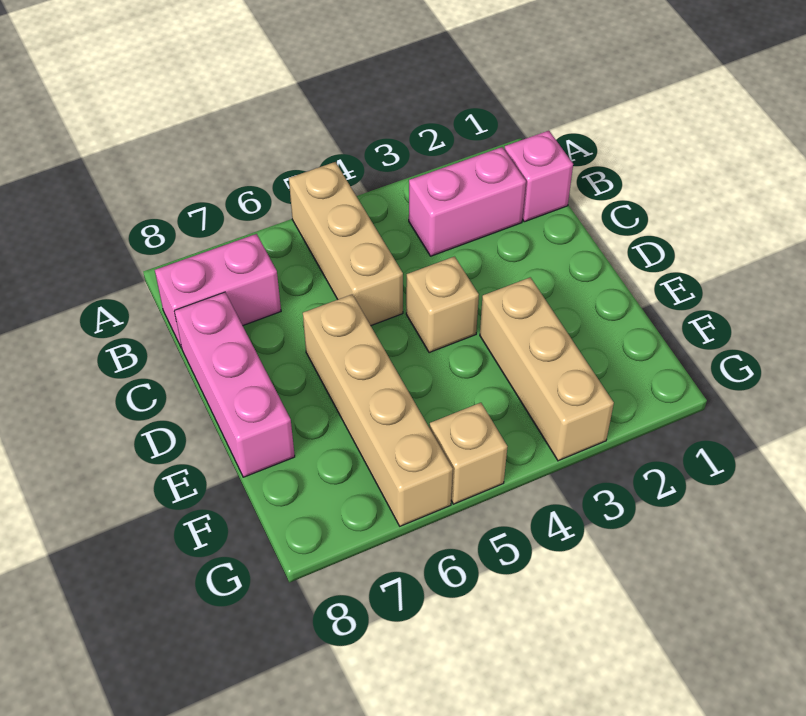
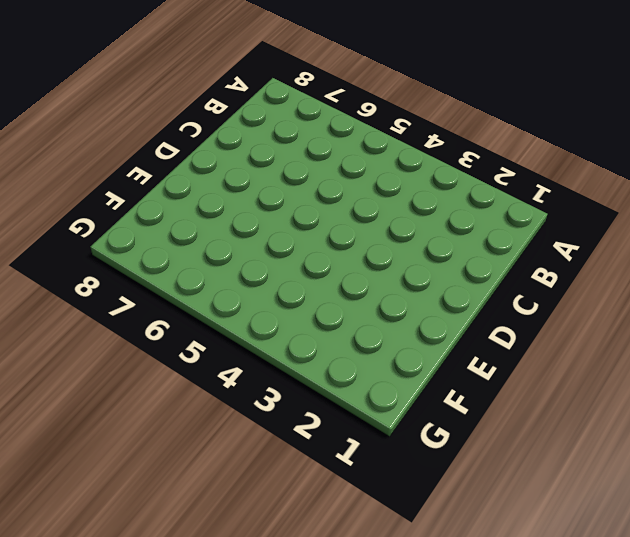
none -> tan 1x3 brick [289,162,403,325]
none -> pink 1x1 brick [504,131,573,222]

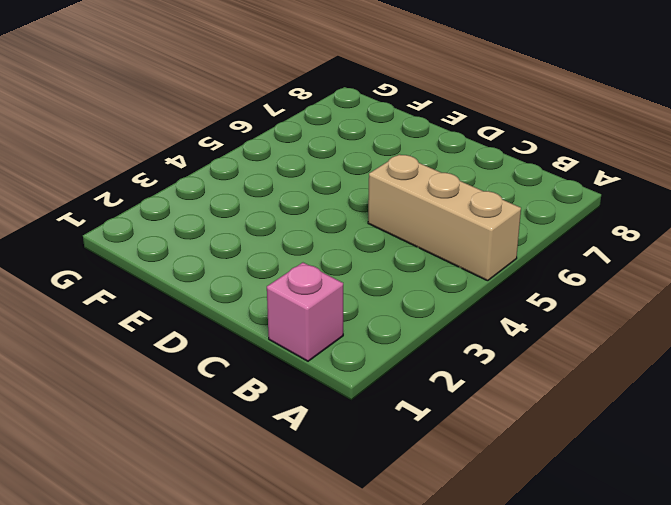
none -> pink 1x2 brick [409,147,526,256]
none -> pink 1x2 brick [155,234,281,348]

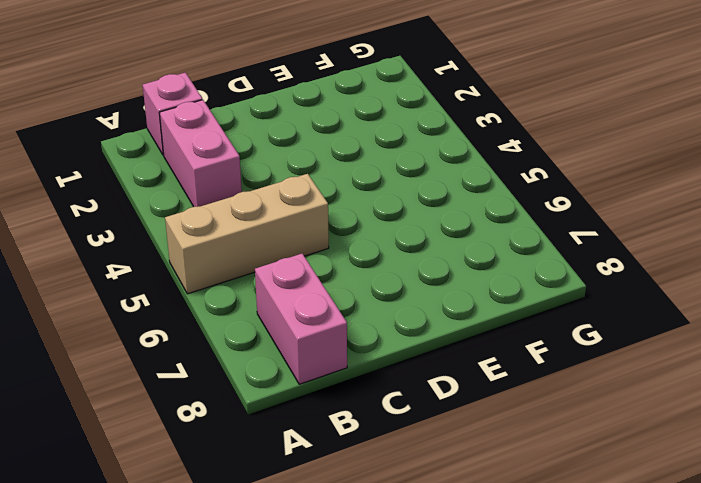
none -> pink 1x3 brick [175,292,295,477]
none -> tan 1x1 brick [406,257,479,353]

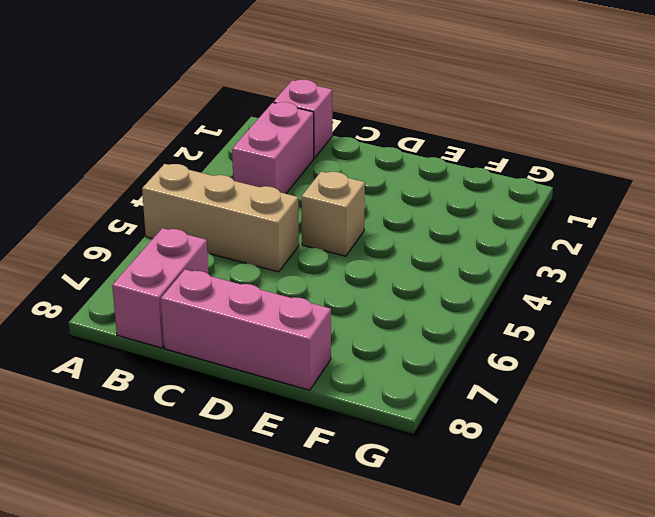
none -> tan 1x4 brick [303,294,453,526]
none -> tan 1x3 brick [480,277,614,461]

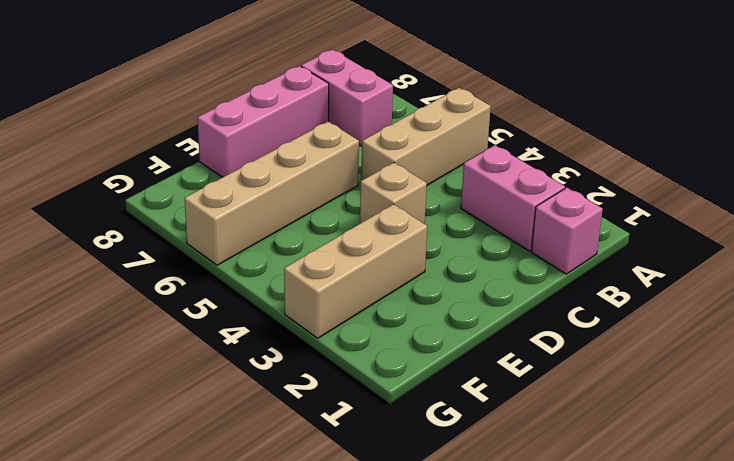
none -> tan 1x1 brick [430,403,507,504]

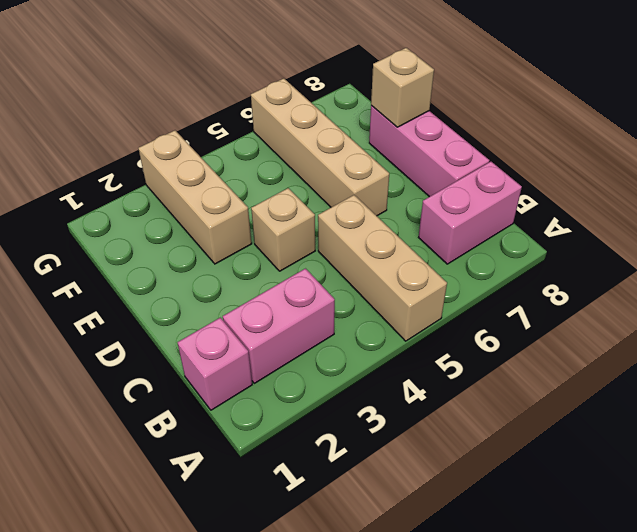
tan 1x1 brick [371,48,434,127] -> tan 1x1 brick moved to [430,403,507,504]

